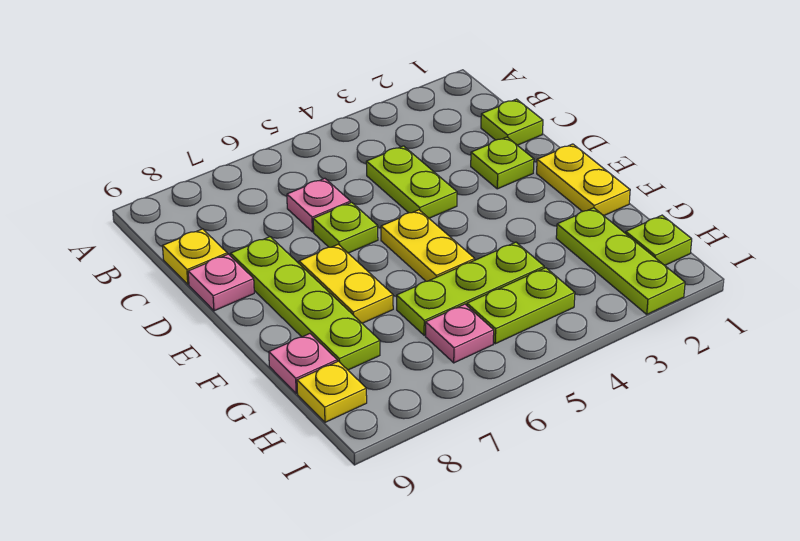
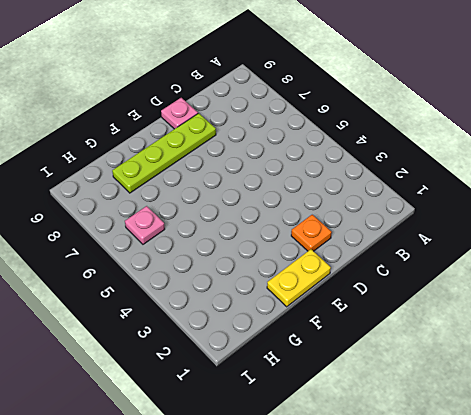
orange 1x1 plate [291,215,332,251] -> lime 1x1 plate [471,137,534,189]
none -> lime 1x1 plate [481,99,543,145]
none -> lime 1x2 plate [366,146,457,218]
none -> pink 1x1 plate [287,178,350,232]

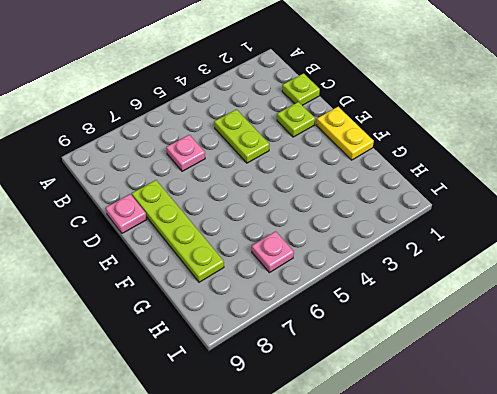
none -> yellow 1x1 plate [163,229,227,284]
none -> lime 1x1 plate [313,202,378,253]
none -> yellow 1x2 plate [381,210,475,281]

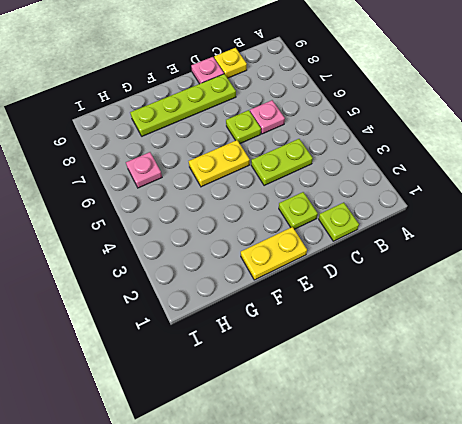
none -> yellow 1x2 plate [299,244,393,323]
none -> lime 1x3 plate [556,208,685,314]
none -> lime 1x3 plate [397,242,544,335]

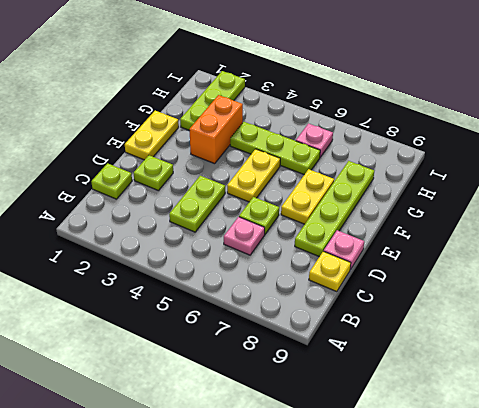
orange 1x2 brick [189,95,243,164] -> none
none -> pink 1x1 plate [269,334,337,393]
none -> lime 1x1 plate [626,215,692,265]
none -> lime 1x2 plate [467,268,575,344]

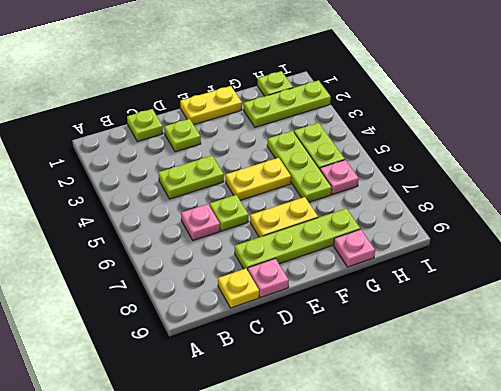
none -> yellow 1x1 plate [297,361,367,422]

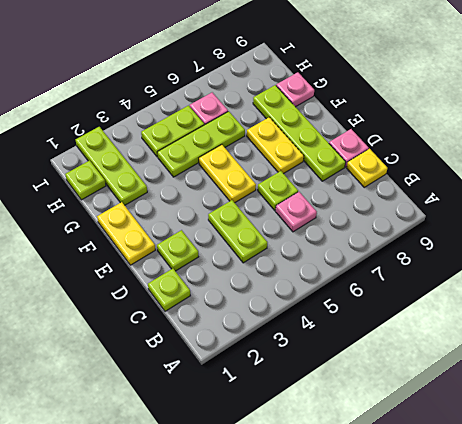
none -> yellow 1x1 plate [297,361,367,422]

